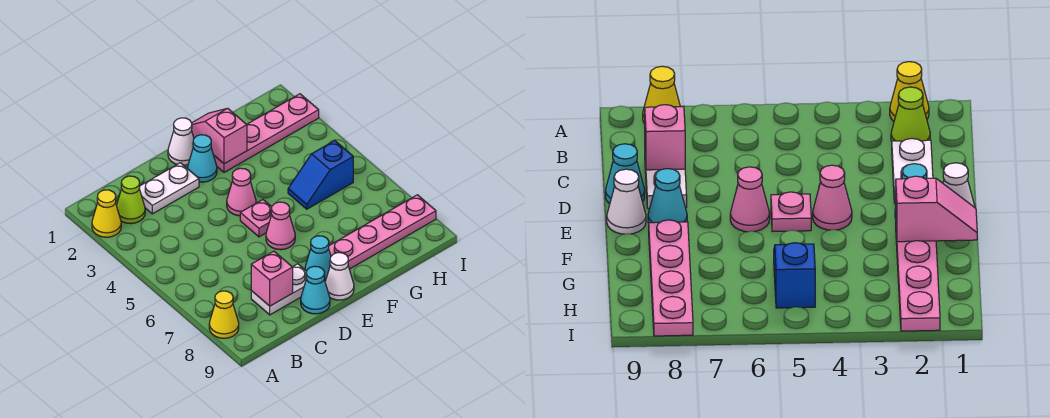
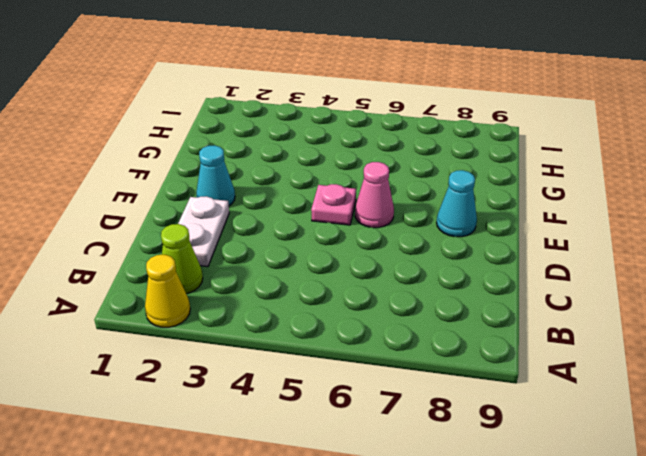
none -> yellow 1x1 cone [209,291,239,338]
none -> white 1x2 plate [251,264,307,315]
none -> cyan 1x1 cone [301,266,330,314]

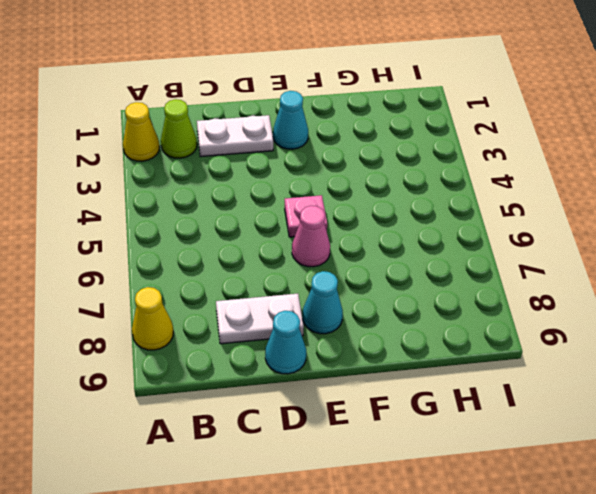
none -> white 1x1 cone [168,118,194,165]
none -> pink 1x1 cone [227,168,256,216]
none -> white 1x1 cone [325,253,354,300]

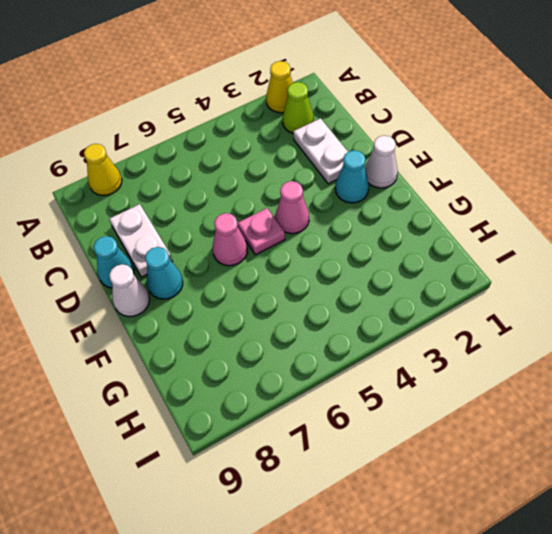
none -> pink 1x4 plate [214,94,319,172]
none -> pink 1x4 plate [329,195,436,269]
none -> blue 1x2 slope [288,141,353,209]

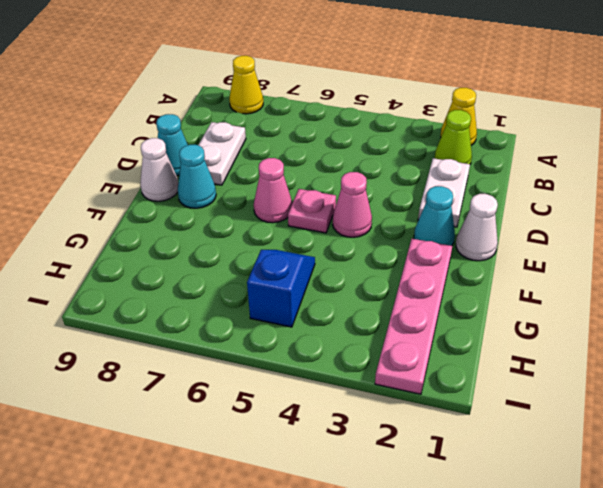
none -> pink 1x4 plate [329,195,436,269]
none -> pink 1x1 brick [251,251,293,306]
none -> pink 1x2 slope [192,108,247,164]

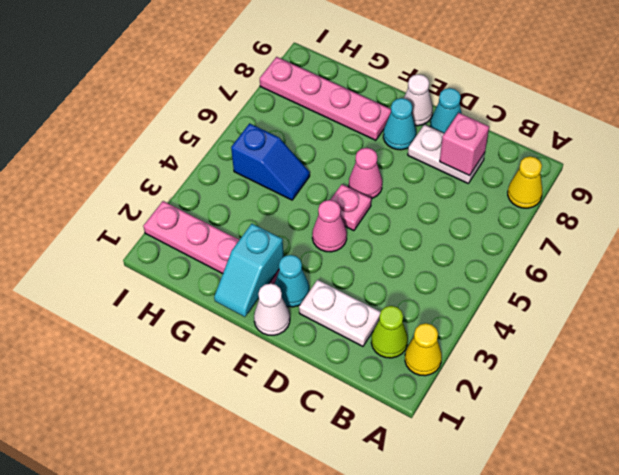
cyan 1x2 slope [214,224,284,317] -> pink 1x2 slope [192,108,247,164]

